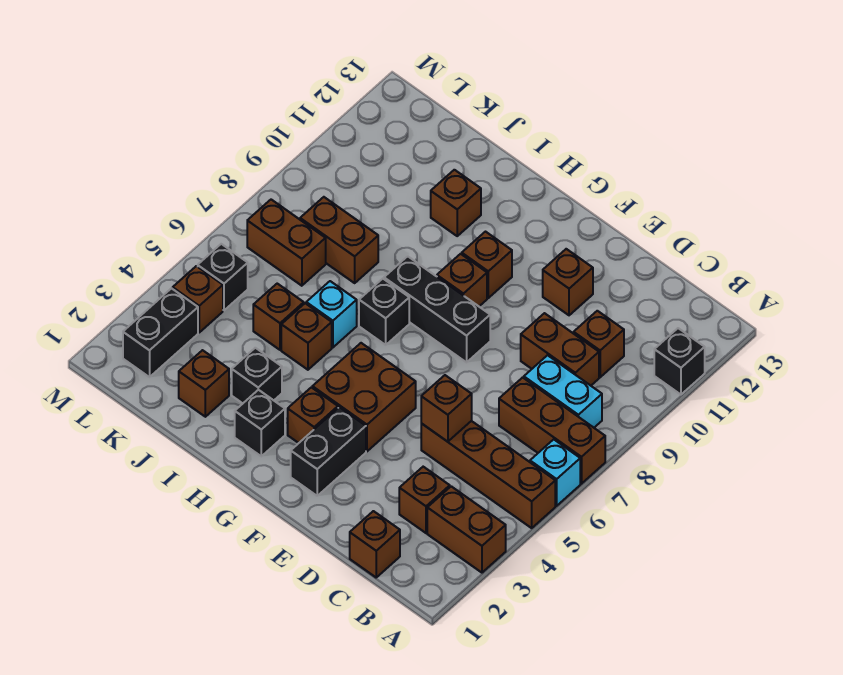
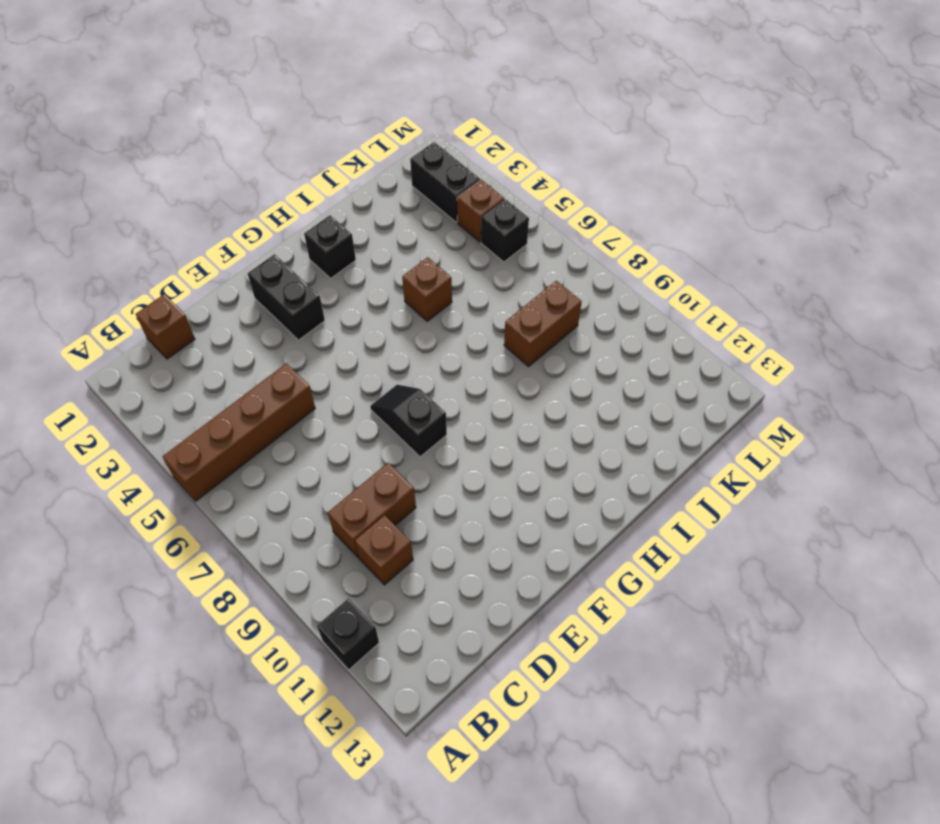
black 1x2 slope [370,385,447,457] -> black 1x3 brick [384,256,490,362]
none -> brown 1x2 brick [427,486,506,573]
none -> cyan 1x1 brick [530,439,580,506]
none -> brown 1x3 brick [499,377,605,484]
none -> cyan 1x2 brick [524,355,602,428]

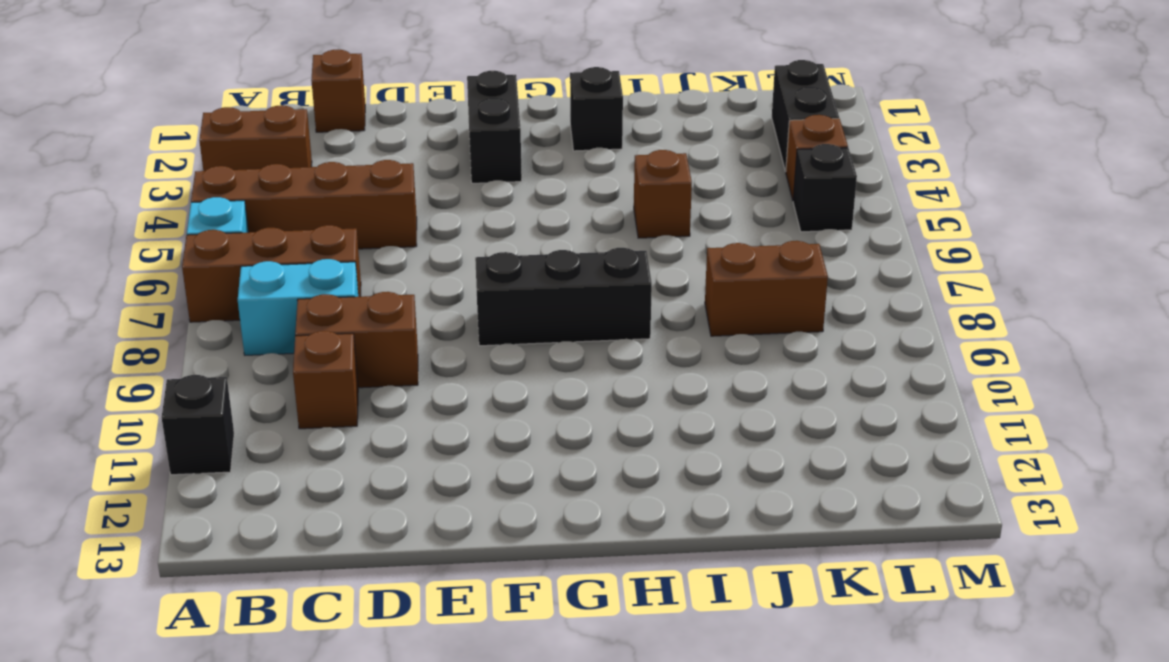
none -> brown 1x1 brick [399,467,450,533]
none -> brown 1x1 brick [543,249,593,315]
none -> brown 2x2 brick [312,343,416,451]
none -> brown 1x1 brick [288,387,338,443]

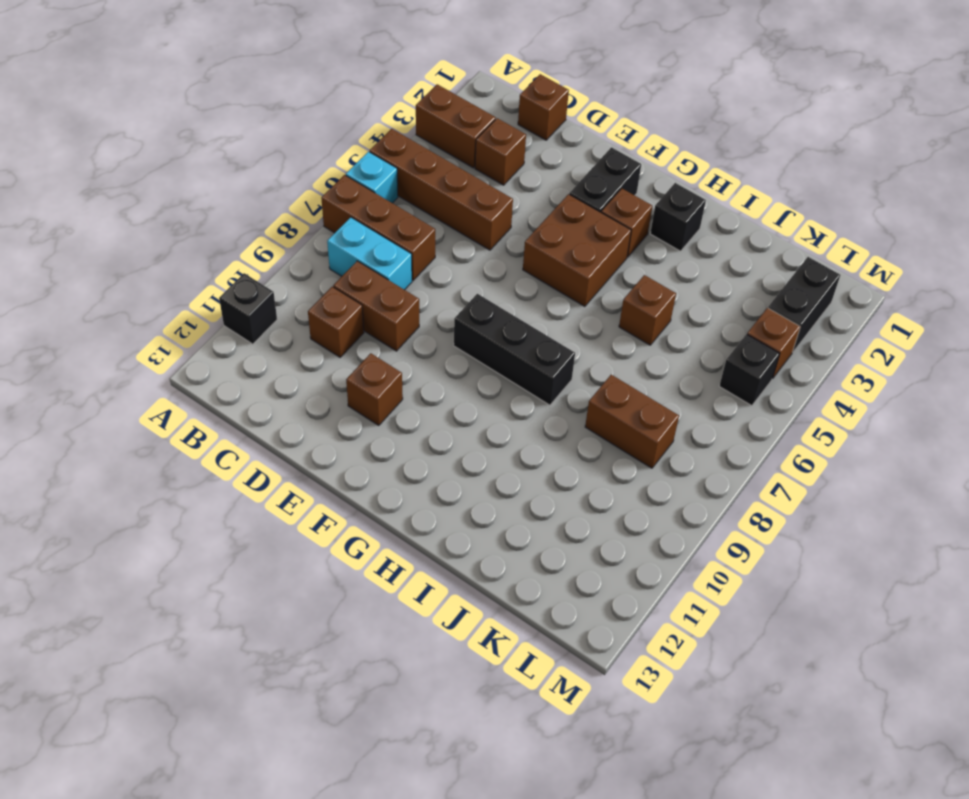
none -> brown 1x1 brick [437,254,487,306]
none -> brown 1x1 brick [462,232,512,298]
none -> black 1x1 brick [359,279,409,345]
none -> black 1x1 brick [232,348,282,403]

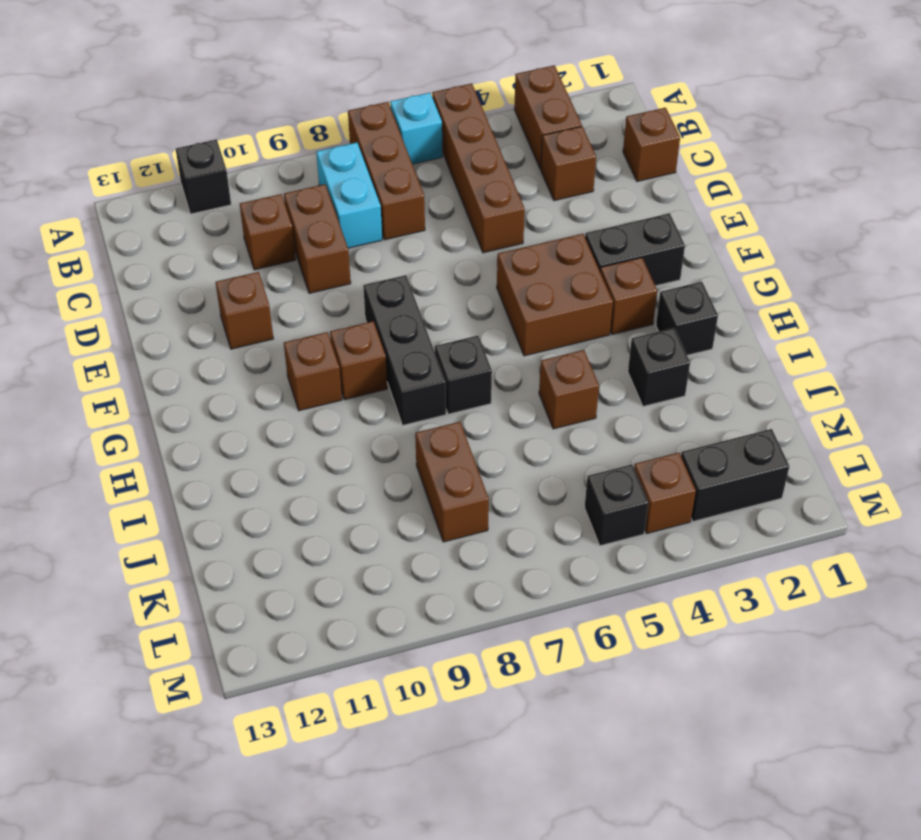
none -> cyan 1x1 brick [306,281,357,347]
none -> brown 1x1 brick [431,170,481,236]
none -> brown 1x1 brick [179,350,229,417]
none -> brown 1x1 brick [253,284,304,350]

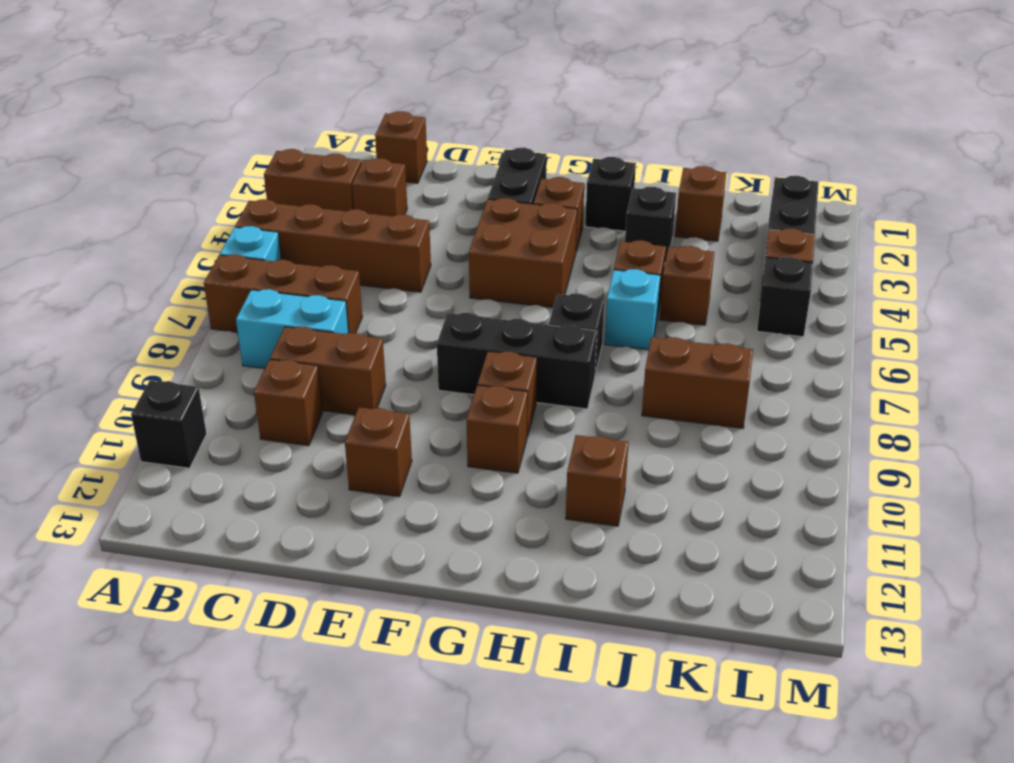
none -> brown 1x2 brick [247,200,326,286]
none -> brown 1x1 brick [421,375,472,442]

